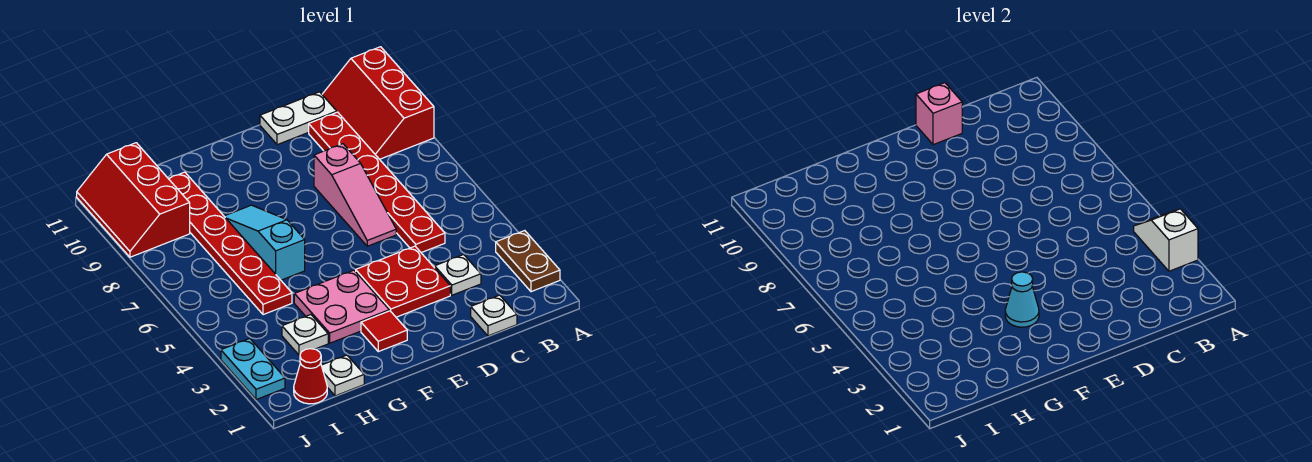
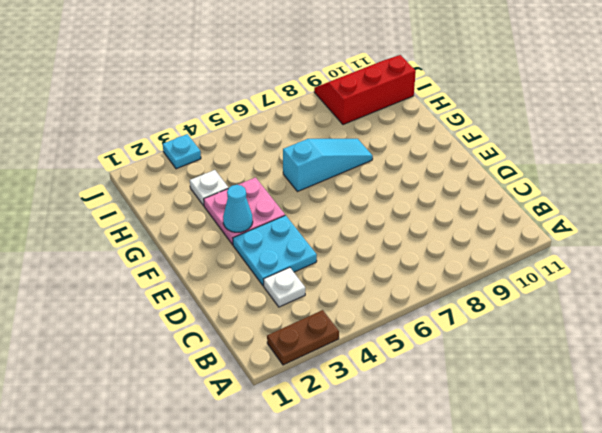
cyan 2x2 plate [233,215,317,286] -> red 2x2 plate [356,246,450,317]
cyan 1x1 plate [163,134,201,169] -> cyan 1x2 plate [221,339,285,400]
none -> red 2x3 slope [322,47,434,159]
none -> white 1x1 plate [471,295,517,336]
none -> red 1x6 plate [309,112,445,253]

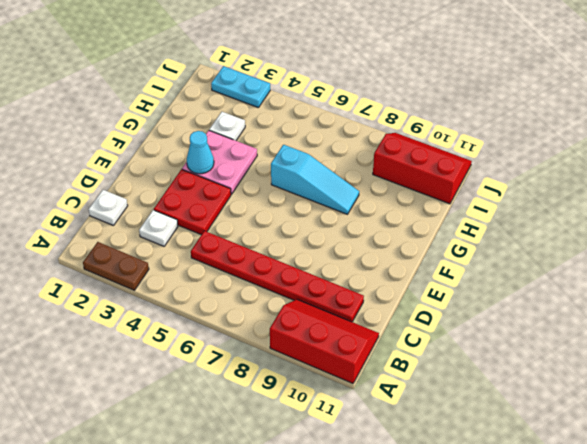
none -> white 1x2 plate [260,92,337,145]
none -> pink 1x3 slope [314,144,396,246]
none -> red 1x1 tile [361,311,407,352]

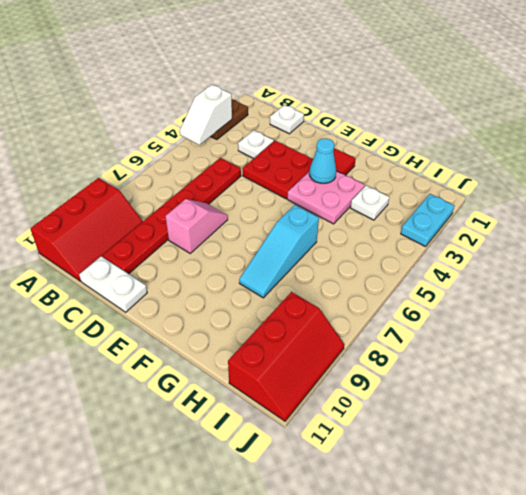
pink 1x2 slope [166,199,228,253] -> pink 1x3 slope [314,144,396,246]
none -> white 1x1 plate [321,355,364,396]
none -> red 1x6 plate [169,172,292,315]
none -> red 1x1 cone [294,349,327,404]

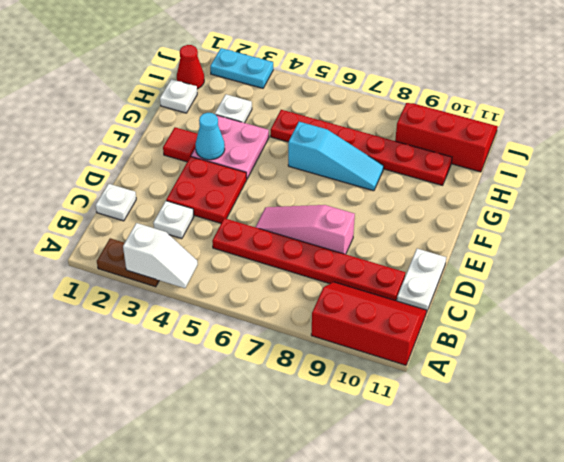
none -> pink 1x1 brick [916,83,962,145]

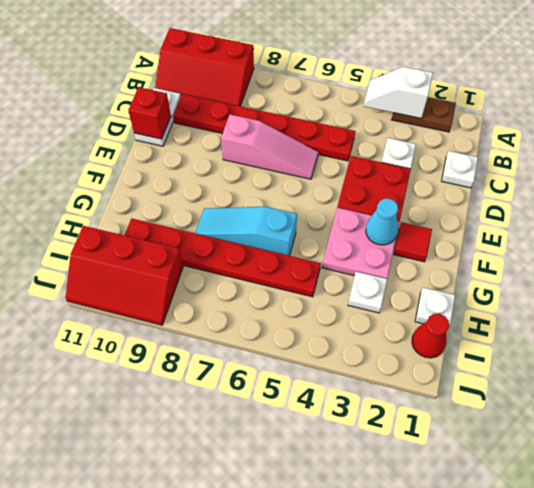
red 1x1 brick [128,87,171,139] -> pink 1x1 brick [916,83,962,145]
none -> cyan 1x2 plate [221,339,285,400]

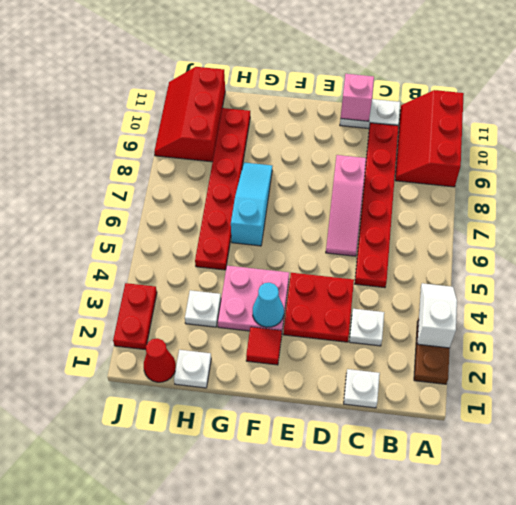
red 1x2 plate [113,283,157,350] -> cyan 1x2 plate [221,339,285,400]

